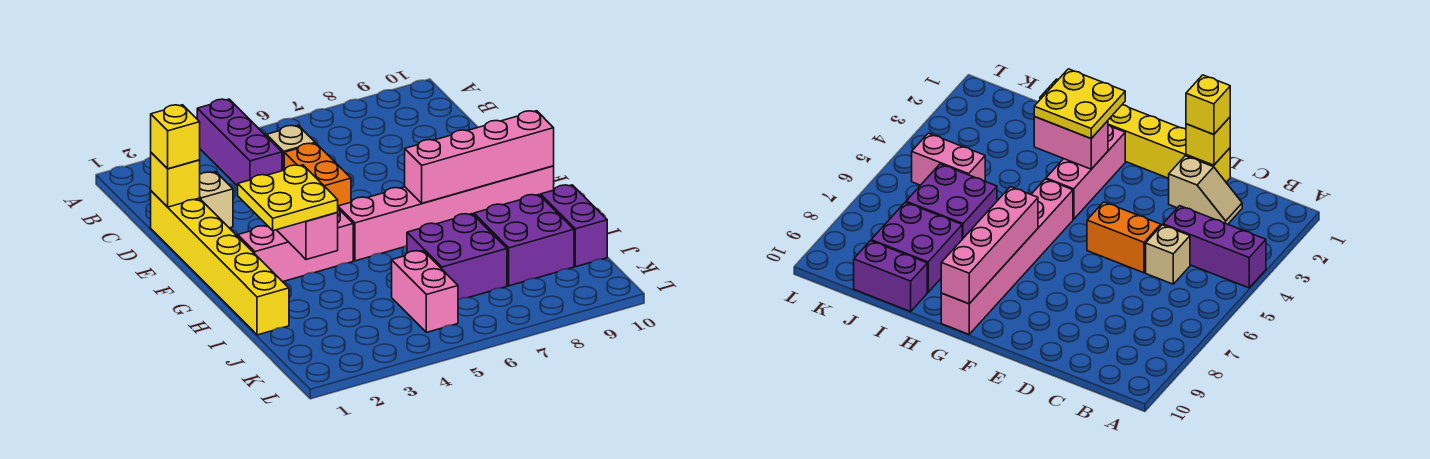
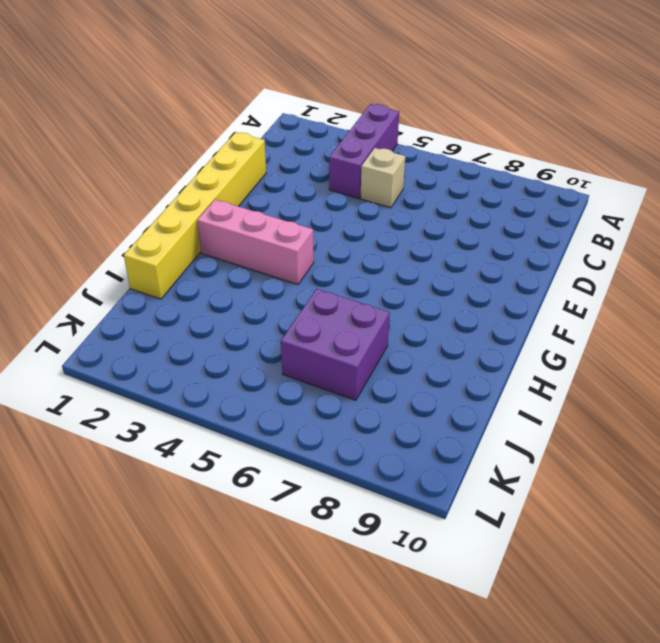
none -> tan 1x2 slope [200,172,233,228]
none -> orange 1x2 brick [284,143,351,206]
none -> pink 1x6 brick [338,166,554,261]

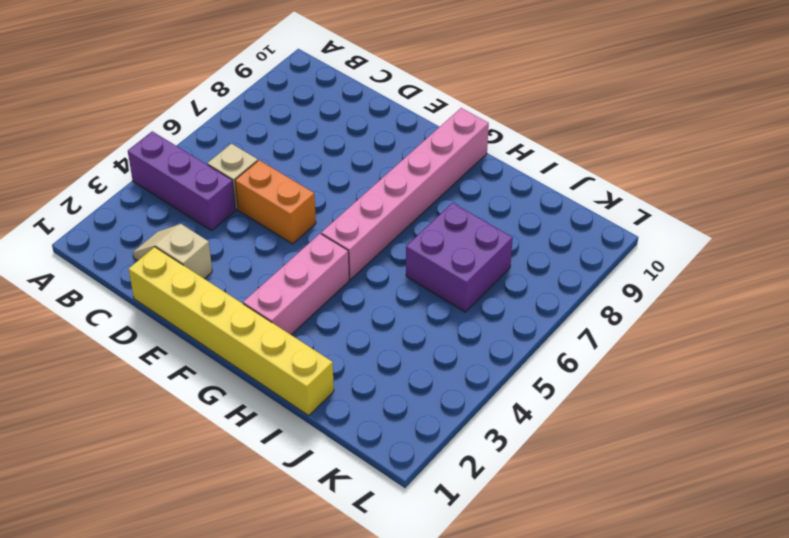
none -> purple 2x2 brick [474,195,574,286]
none -> purple 1x2 brick [541,185,607,267]
none -> pink 1x2 brick [392,251,458,332]

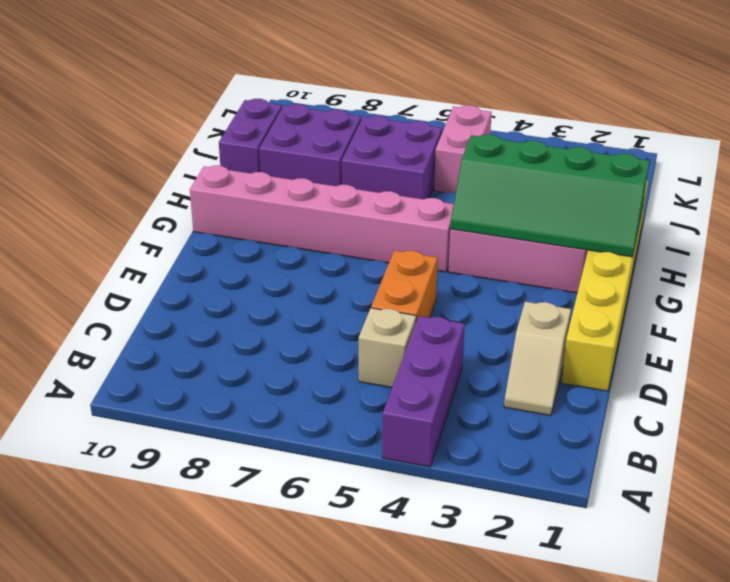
green 2x4 slope [450,134,649,257] -> pink 1x2 brick [277,213,338,260]
none -> yellow 1x1 brick [151,153,200,207]
none -> pink 1x4 brick [405,111,554,203]
none -> yellow 1x1 brick [151,105,200,169]

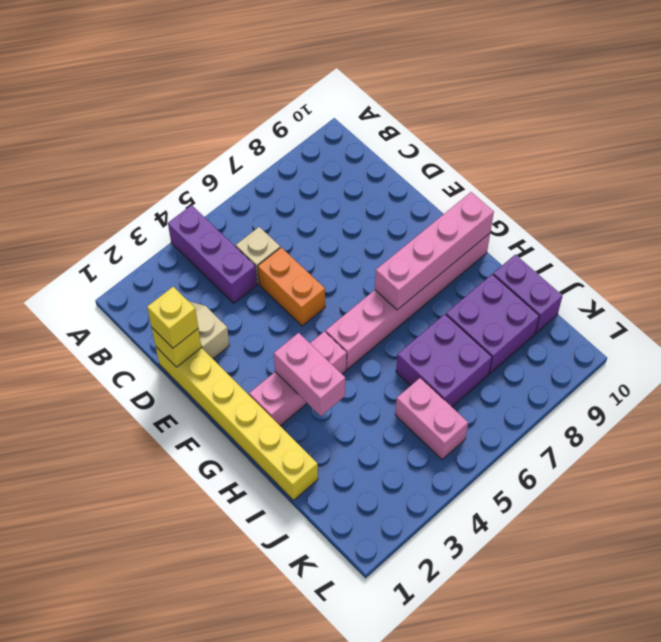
none -> yellow 2x2 plate [238,165,338,231]

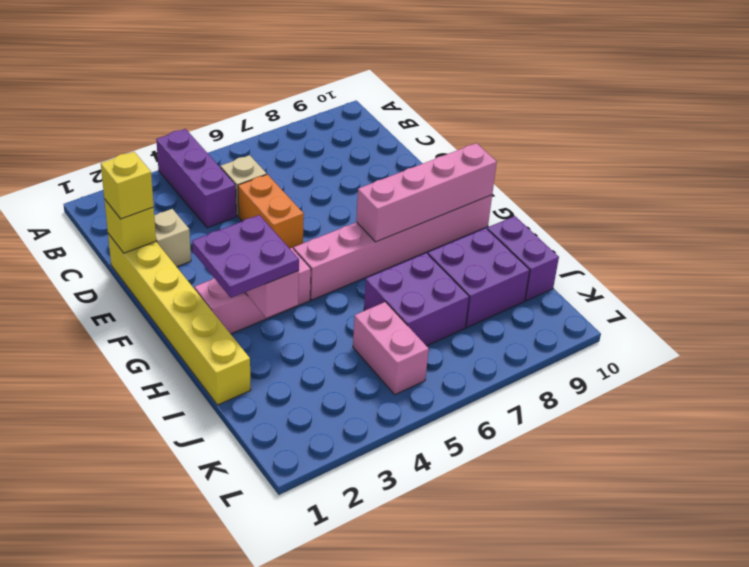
purple 2x2 plate [192,215,299,298] -> yellow 2x2 plate [238,165,338,231]

